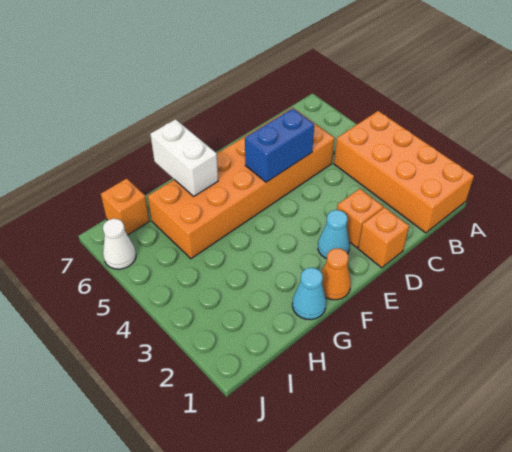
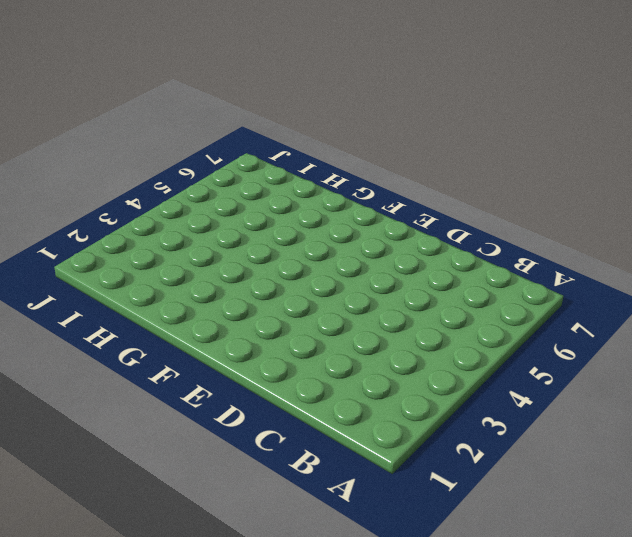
none -> orange 2x4 brick [334,111,474,233]
none -> orange 2x6 brick [148,107,335,259]

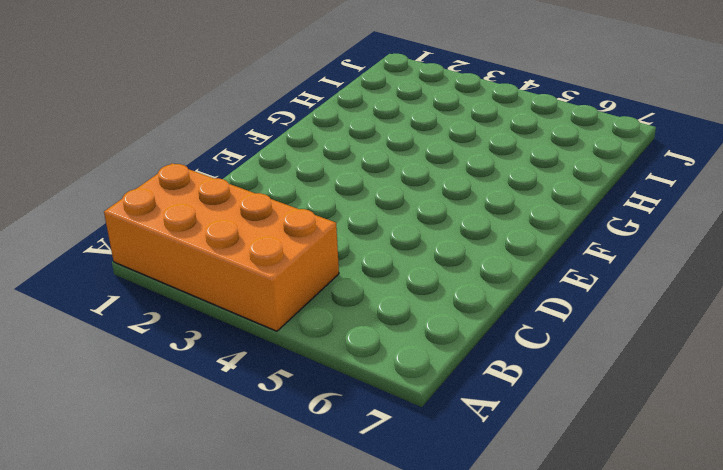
none -> orange 2x6 brick [148,107,335,259]
none -> orange 1x1 brick [358,207,409,268]

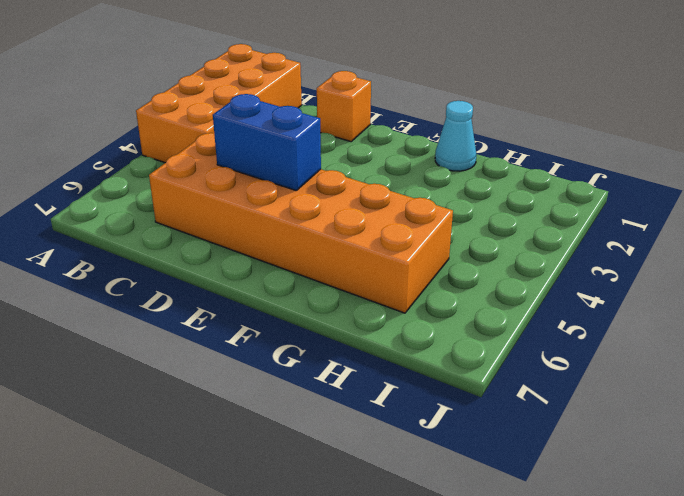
none -> orange 1x1 brick [337,189,383,248]
none -> cyan 1x1 cone [318,210,350,259]

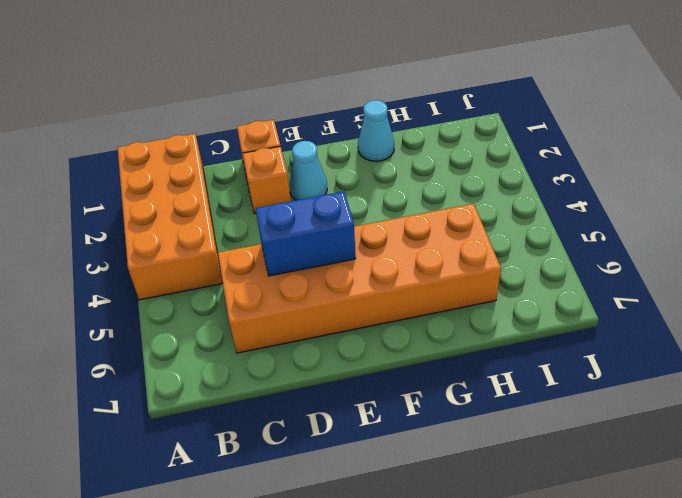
none -> orange 1x1 cone [321,248,351,300]
none -> orange 1x1 brick [101,178,149,235]

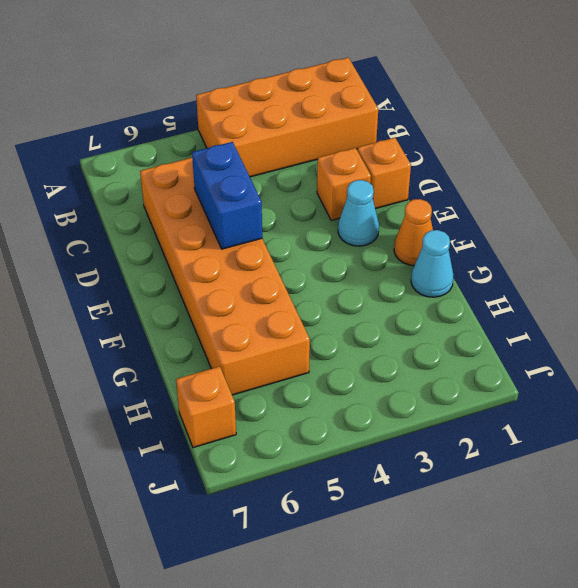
none -> white 1x1 cone [103,219,136,269]
none -> white 1x2 brick [150,119,218,196]

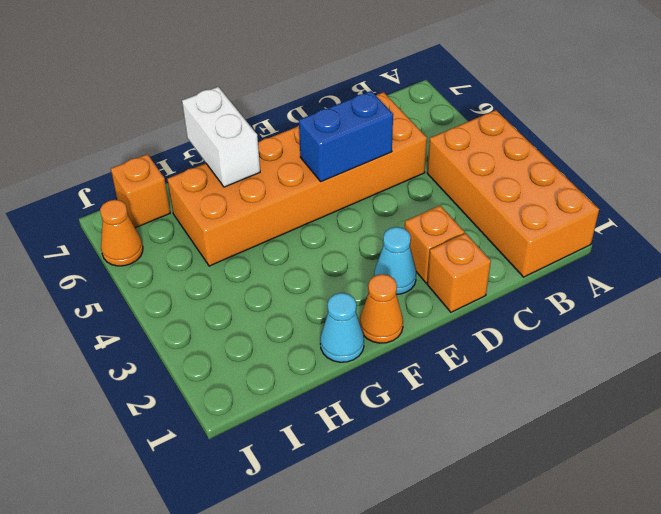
orange 1x1 cone [100,200,143,266] -> white 1x1 cone [103,219,136,269]

